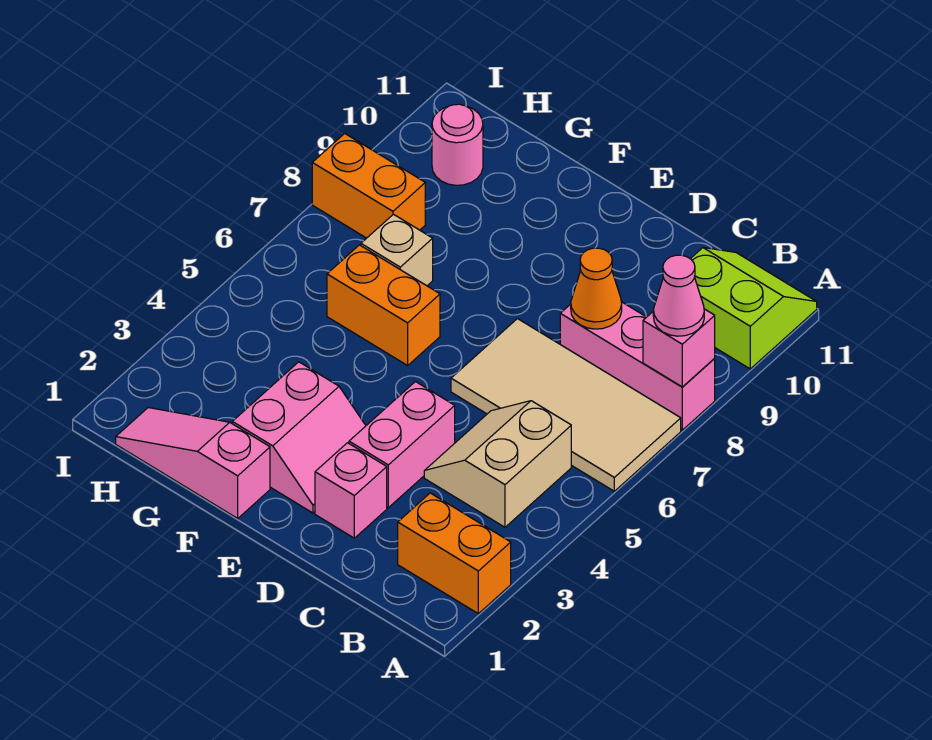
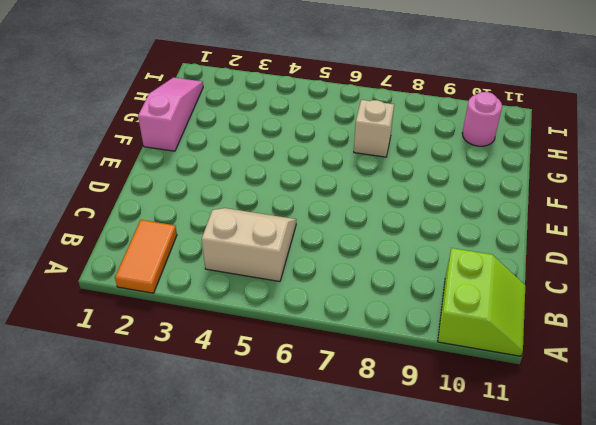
orange 1x2 tile [115,220,177,293] -> orange 1x2 brick [398,493,511,614]
none -> tan 2x4 tile [451,319,681,491]
none -> pink 1x3 brick [560,302,715,430]
none -> pink 1x1 brick [315,443,387,538]

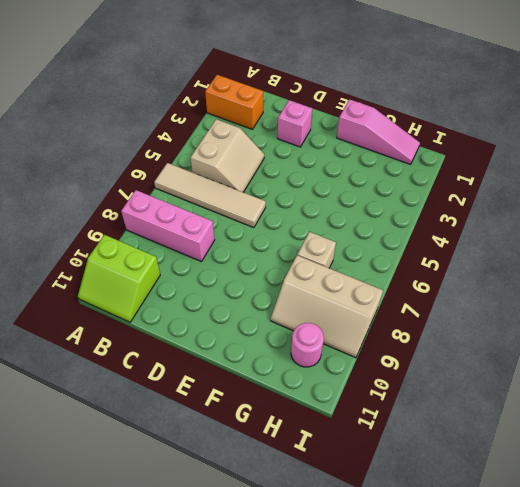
tan 1x4 tile [154,163,266,228] -> tan 2x4 tile [451,319,681,491]
tan 2x3 slope [271,255,383,358] -> orange 1x2 brick [312,133,425,238]
none -> pink 1x2 brick [349,382,455,508]
none -> pink 2x2 slope [232,362,366,513]
none -> orange 1x2 brick [327,245,440,365]

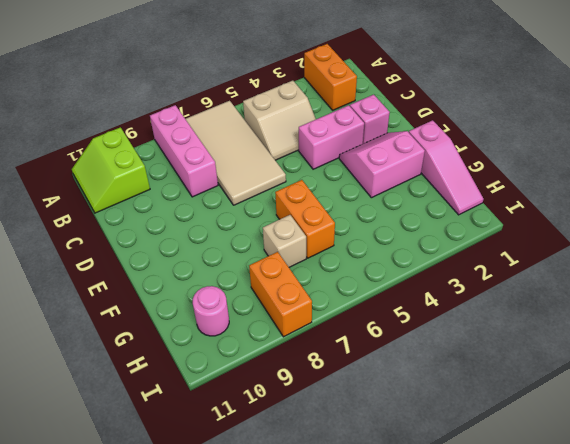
none -> pink 1x1 brick [643,309,715,387]
none -> orange 1x1 cone [571,248,622,329]
none -> pink 1x1 cone [653,255,704,336]

